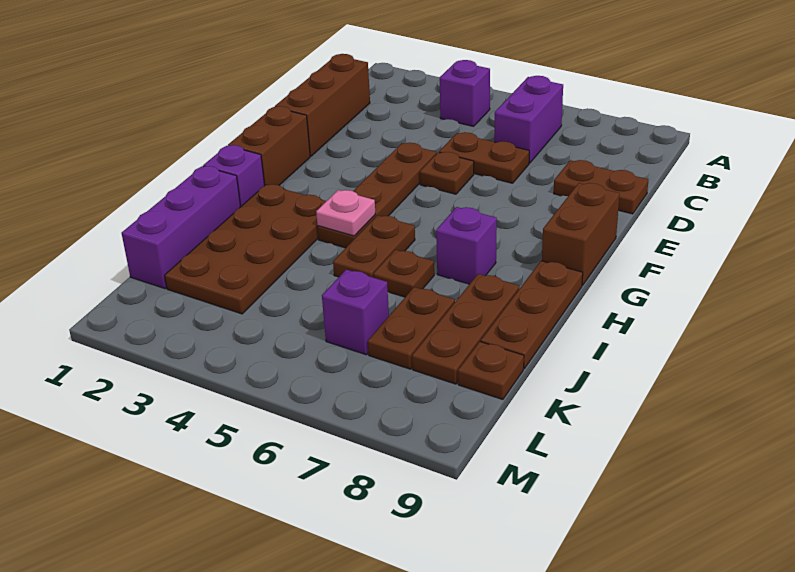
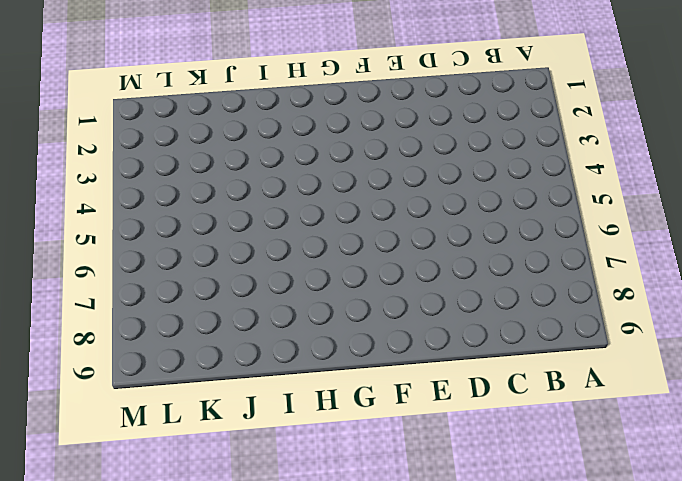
none -> purple 1x1 brick [440,60,490,126]
none -> purple 1x2 brick [494,76,563,163]
none -> brown 1x3 brick [275,54,370,156]

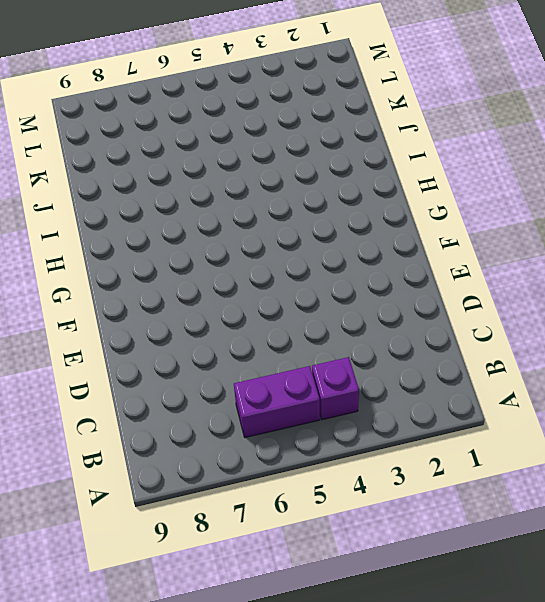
purple 1x2 brick [234,366,320,437] -> purple 1x2 brick turned to [494,76,563,163]
none -> brown 1x3 brick [275,54,370,156]
none -> brown 1x2 plate [439,132,529,183]
none -> brown 1x2 plate [554,160,648,214]

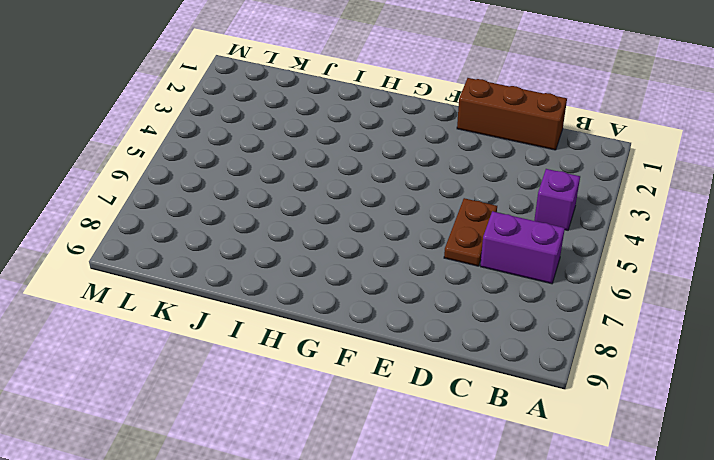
none -> brown 1x2 plate [554,160,648,214]
none -> brown 1x4 plate [318,143,437,248]
none -> brown 1x1 plate [420,152,474,194]

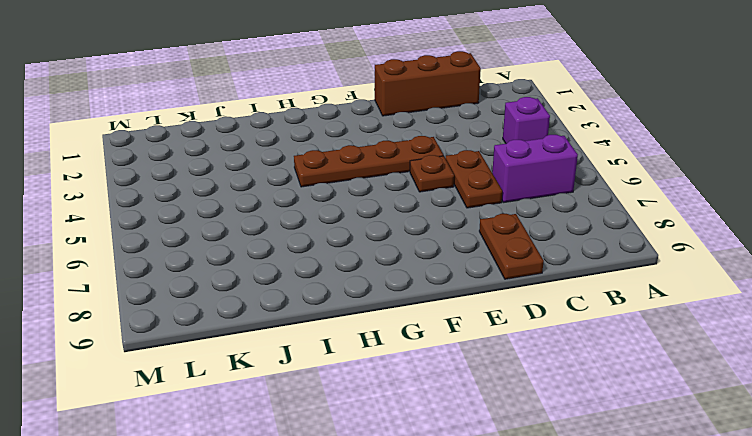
none -> brown 1x2 brick [228,106,310,186]
none -> brown 1x2 brick [542,183,620,286]
none -> purple 1x1 brick [203,145,264,206]

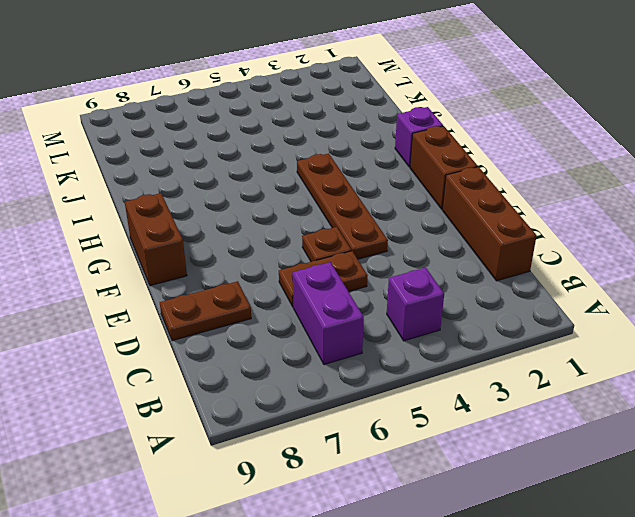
none -> brown 2x4 plate [165,184,326,314]
none -> brown 1x2 plate [333,215,415,278]
none -> purple 1x1 brick [436,207,497,284]

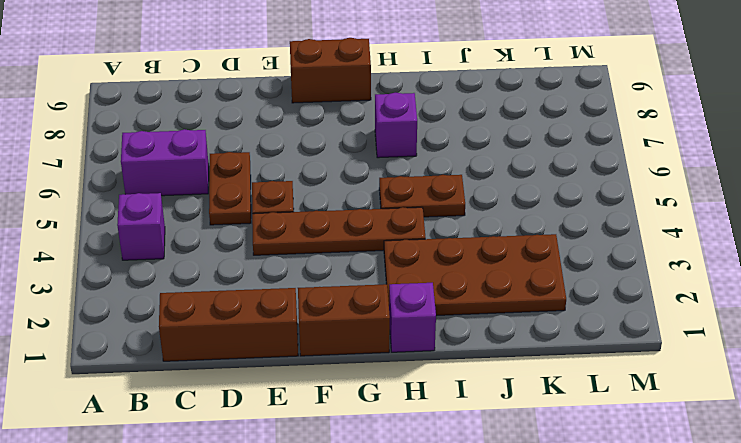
none -> brown 1x2 plate [554,160,648,214]
none -> brown 1x3 plate [481,261,583,369]
none -> purple 1x3 brick [122,166,241,289]

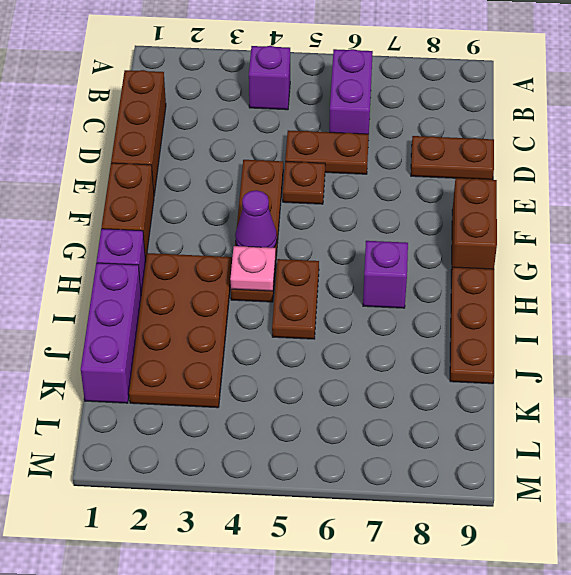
purple 1x1 cone [235,190,277,248] -> none
none -> brown 1x1 plate [373,250,434,297]
none -> brown 1x3 plate [412,274,519,384]
none -> brown 1x2 plate [368,287,455,369]

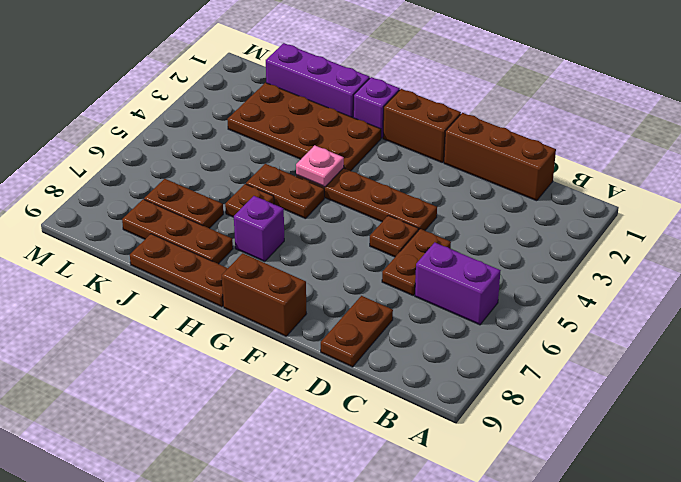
none -> purple 1x1 brick [440,60,490,126]
none -> purple 1x1 brick [322,270,389,355]
none -> brown 1x1 plate [458,342,524,400]

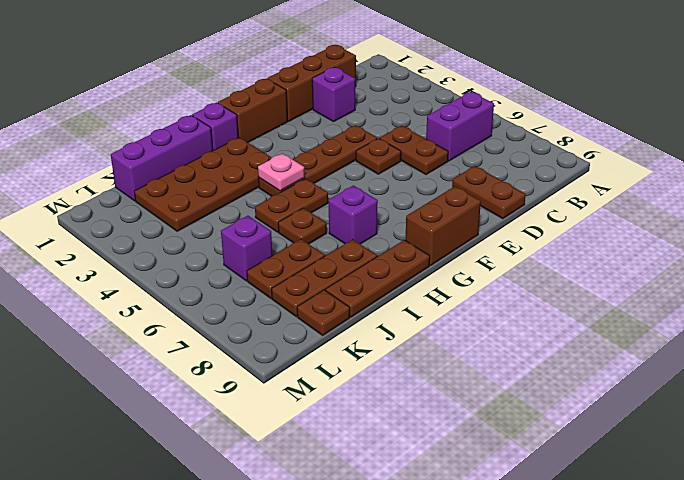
purple 1x1 brick [312,67,355,122] -> purple 1x1 brick moved to [440,60,490,126]

